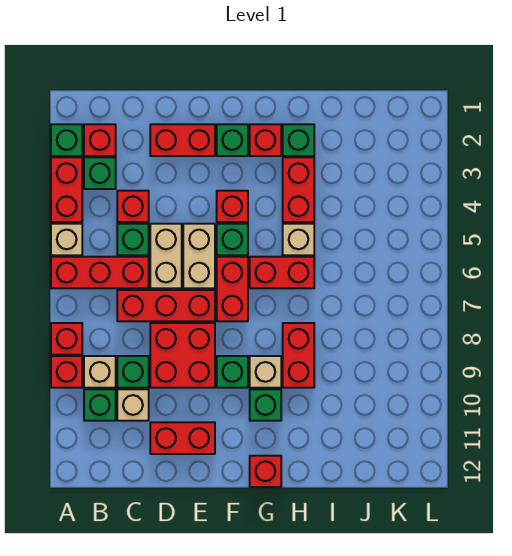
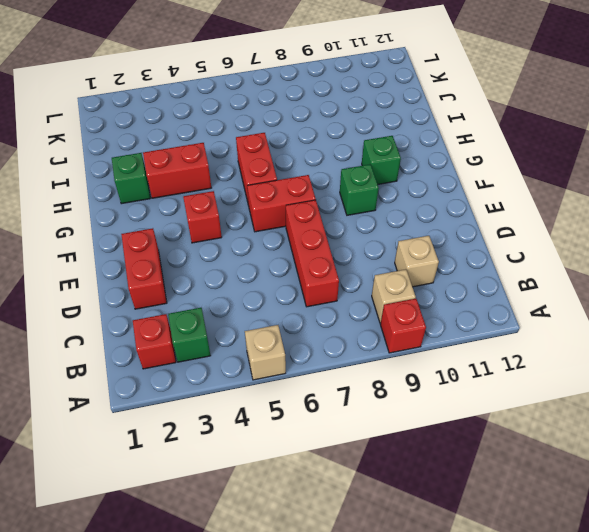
none -> green 1x1 brick [51,124,82,156]
none -> red 1x2 brick [51,157,82,222]
none -> red 1x3 brick [51,257,149,288]
none -> red 1x1 brick [51,323,82,355]

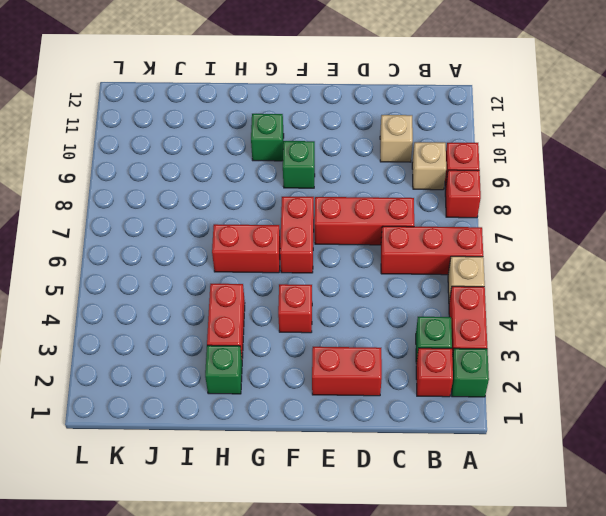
none -> green 1x1 brick [84,389,116,421]
none -> red 1x1 brick [117,191,149,222]
none -> green 1x1 brick [117,224,149,255]
none -> green 1x1 brick [117,356,149,388]

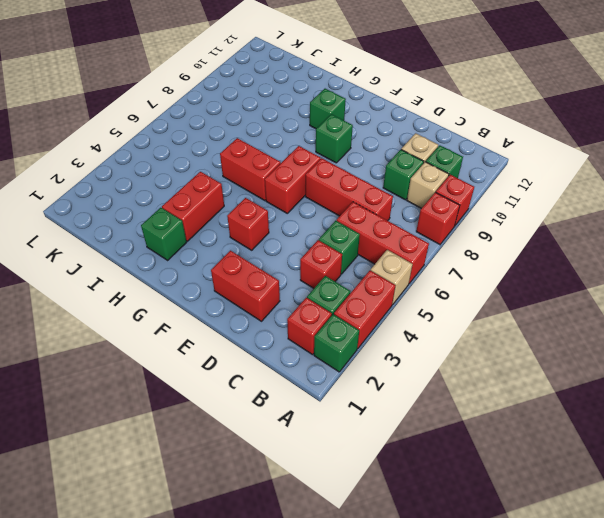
none -> tan 1x2 brick [150,224,182,288]
none -> red 2x2 brick [150,323,215,388]
none -> red 1x2 brick [150,422,215,454]
none -> tan 1x2 brick [183,224,215,288]

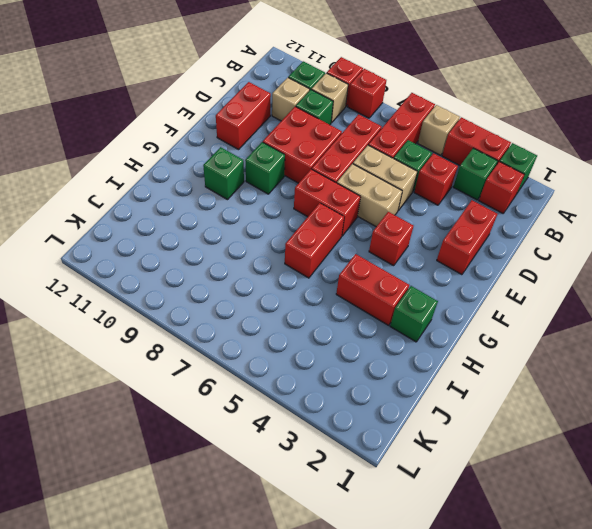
none -> green 1x1 brick [217,124,248,156]
none -> green 1x1 brick [217,224,248,255]
none -> red 1x1 brick [250,124,281,156]
none -> tan 1x1 brick [250,356,281,388]

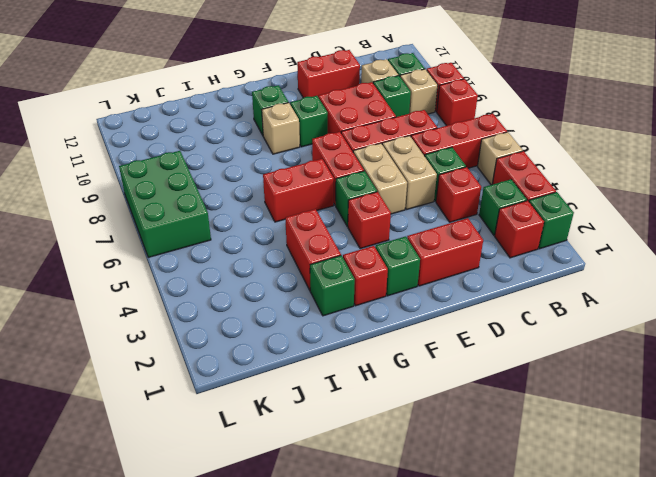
green 2x3 brick [119,151,211,257] -> none
none -> red 1x1 brick [250,456,281,487]
none -> tan 1x1 brick [283,224,314,255]
none -> red 1x2 brick [283,323,314,388]

